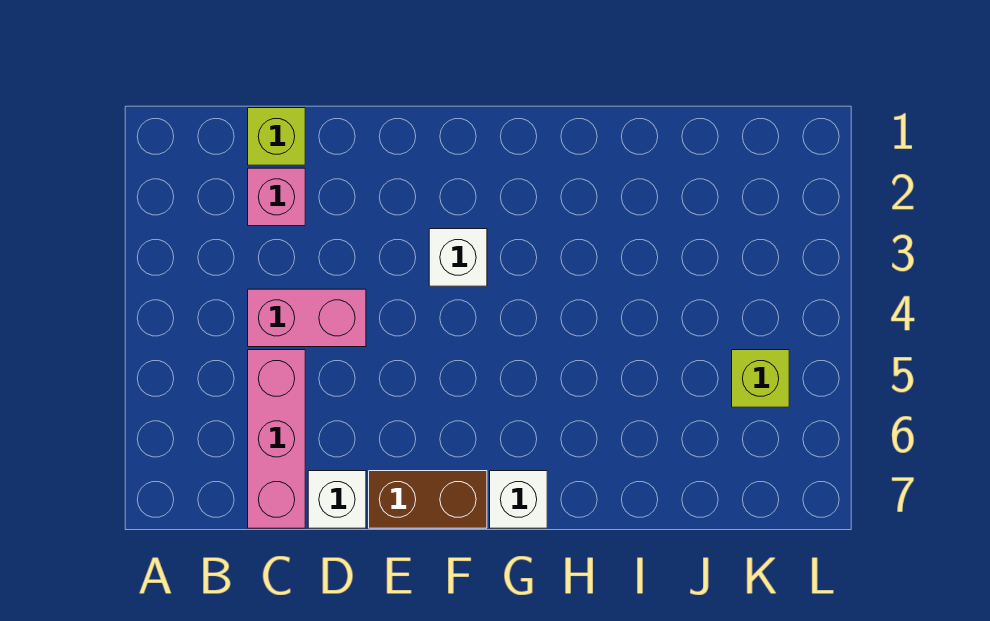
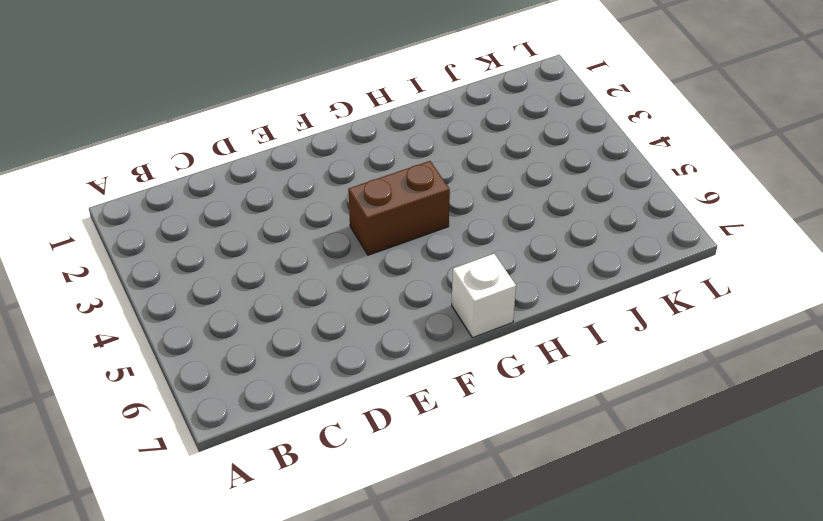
brown 1x2 brick [348,161,450,255] -> brown 1x2 brick moved to [369,471,487,528]
none -> lime 1x1 brick [248,108,305,165]
none -> pink 1x1 brick [248,168,305,226]

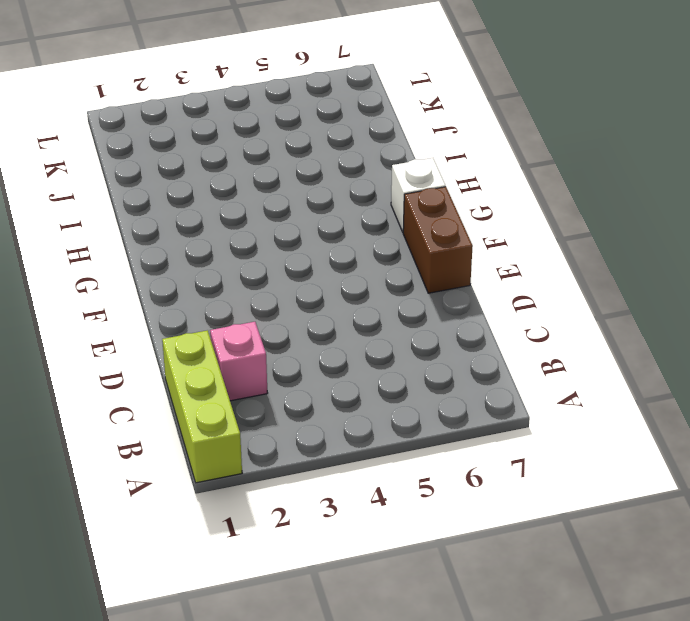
lime 1x3 brick [162,330,242,483] -> lime 1x1 brick [248,108,305,165]
none -> pink 1x2 brick [248,289,366,347]
none -> pink 1x3 brick [248,350,305,528]

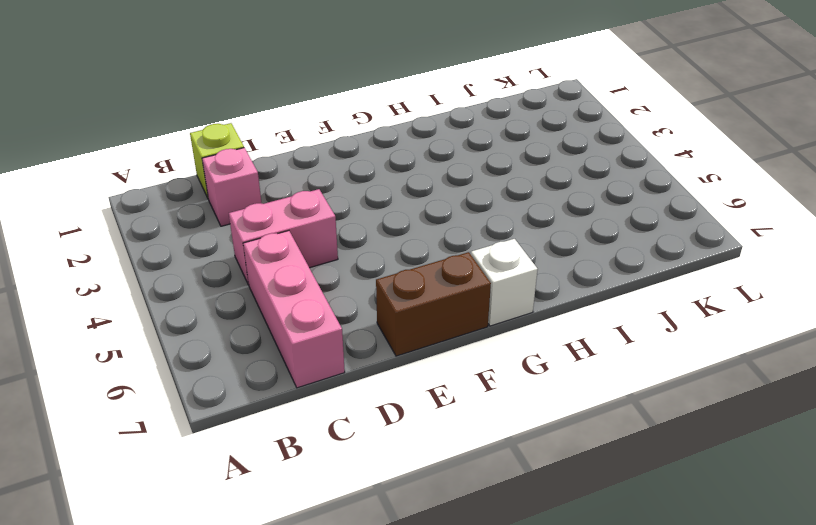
none -> white 1x1 brick [308,471,366,528]
none -> white 1x1 brick [429,229,487,286]

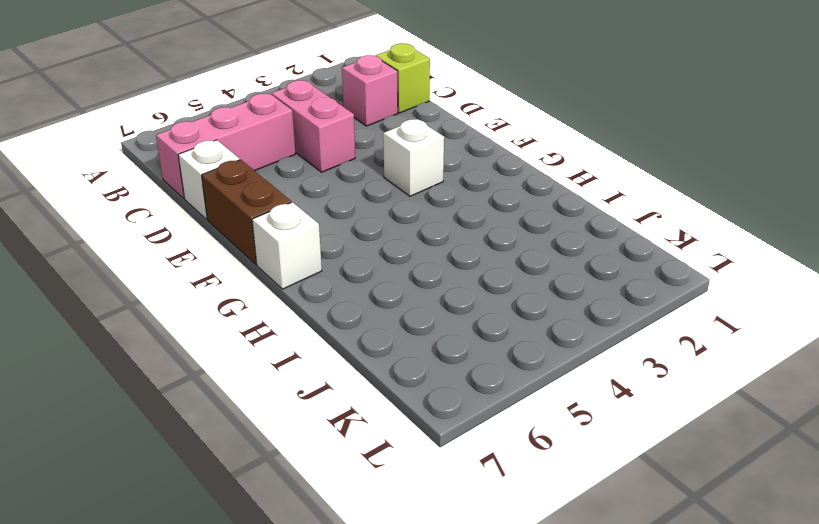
none -> lime 1x1 brick [732,350,789,407]

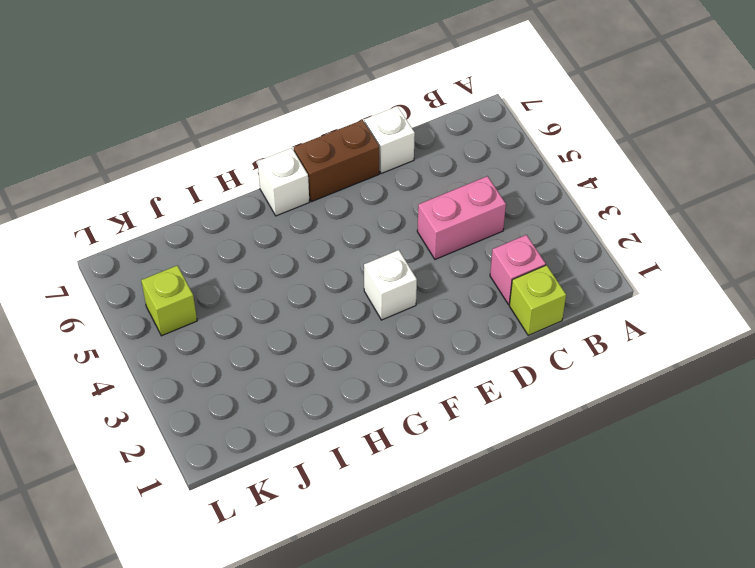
none -> pink 1x3 brick [248,350,305,528]

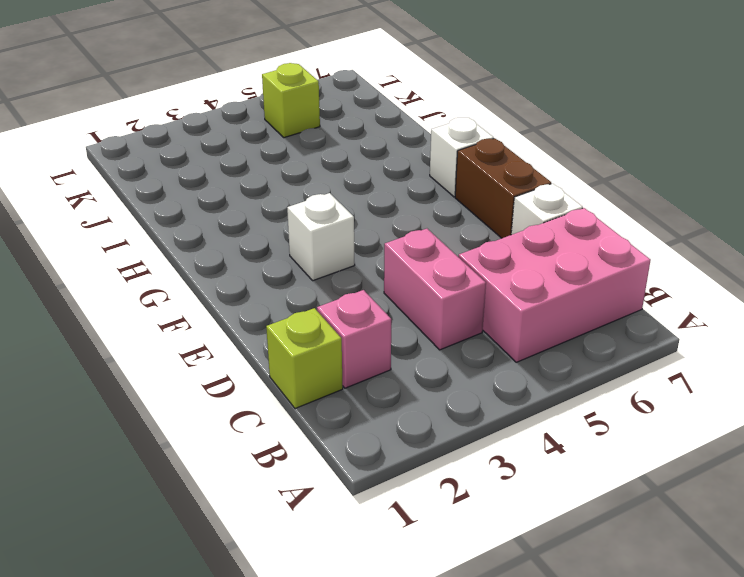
pink 2x3 brick [458,208,651,362] -> pink 1x3 brick [248,350,305,528]

